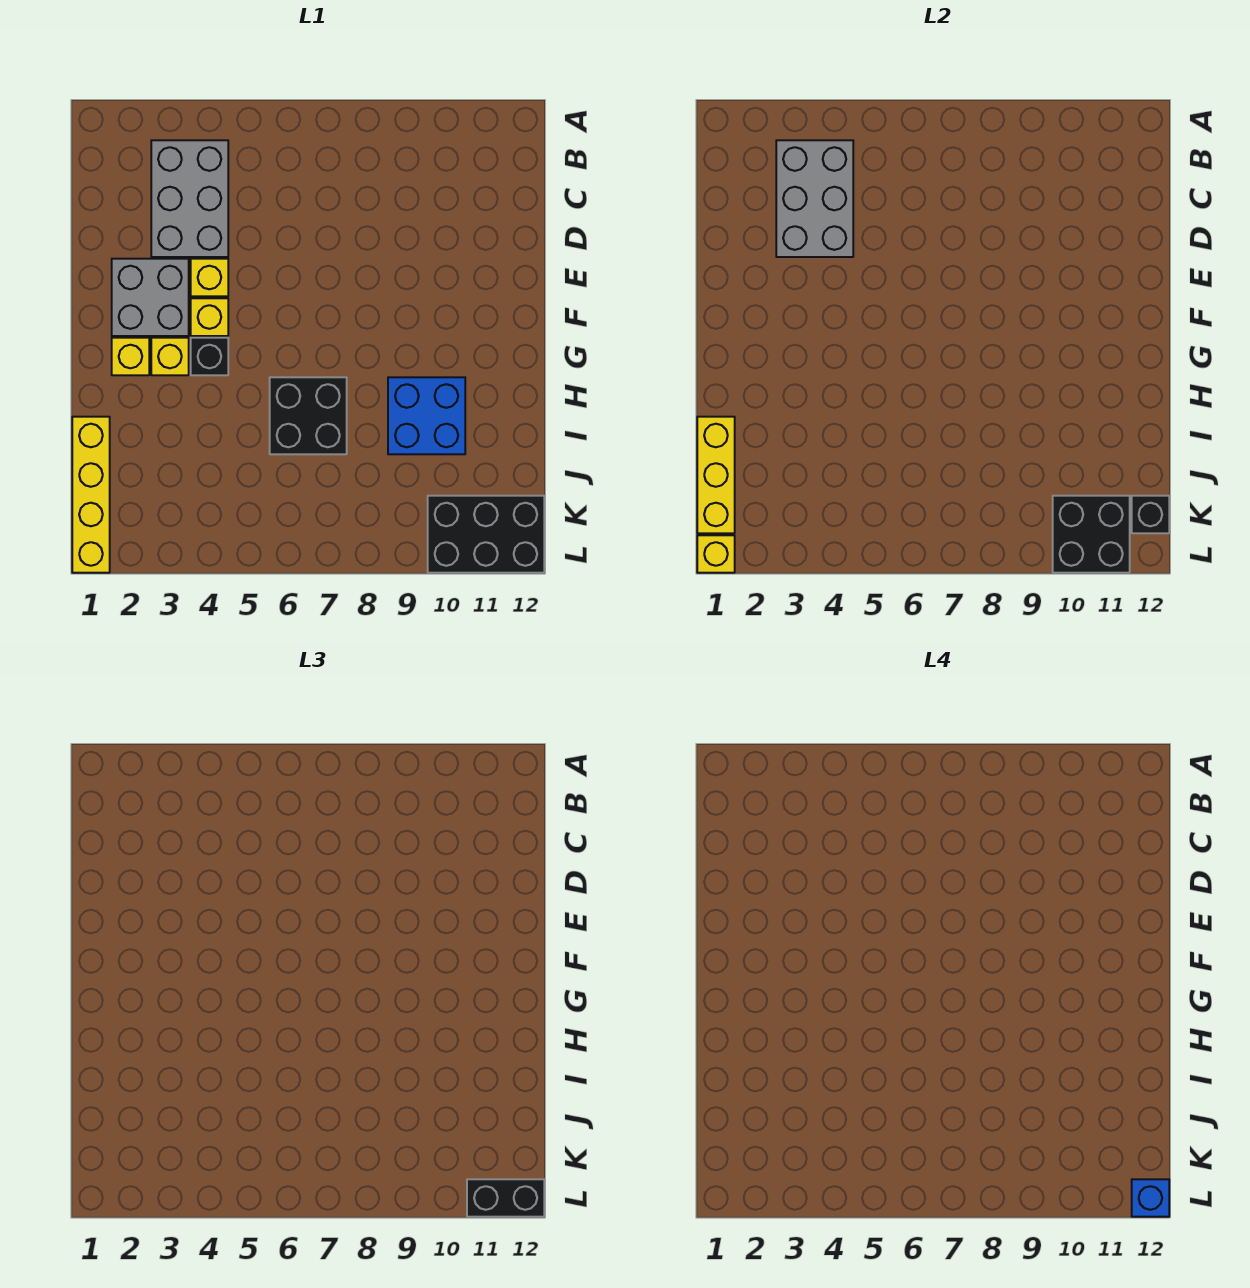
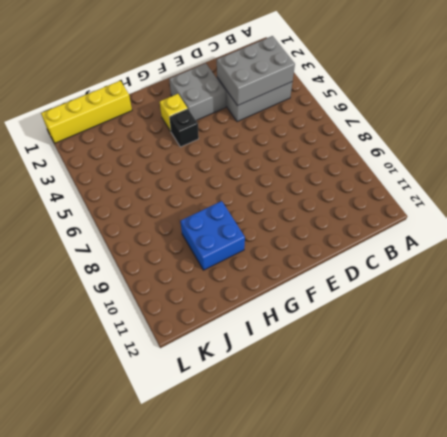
none -> yellow 1x1 brick [191,259,228,296]
none -> yellow 1x1 brick [191,298,228,336]
none -> yellow 1x1 brick [112,338,149,375]

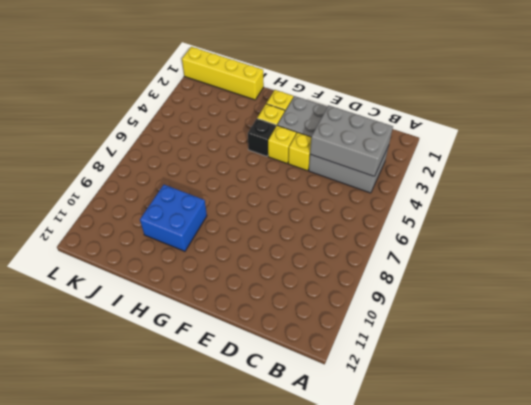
none -> black 2x2 brick [270,377,347,454]
none -> black 2x3 brick [428,496,544,573]
none -> yellow 1x3 brick [697,417,735,533]

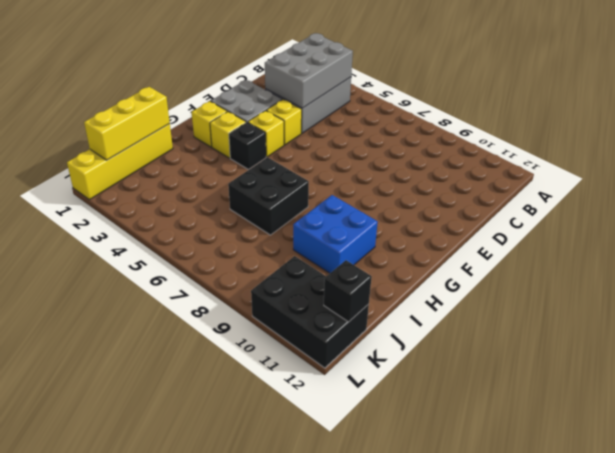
none -> black 2x2 brick [1053,496,1130,573]
none -> yellow 1x1 brick [697,535,735,573]
none -> black 1x2 brick [467,1179,544,1217]

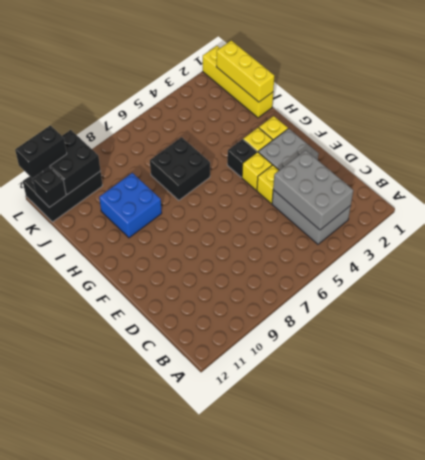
none -> yellow 1x1 brick [697,535,735,573]
none -> blue 1x1 brick [1132,1179,1169,1217]

